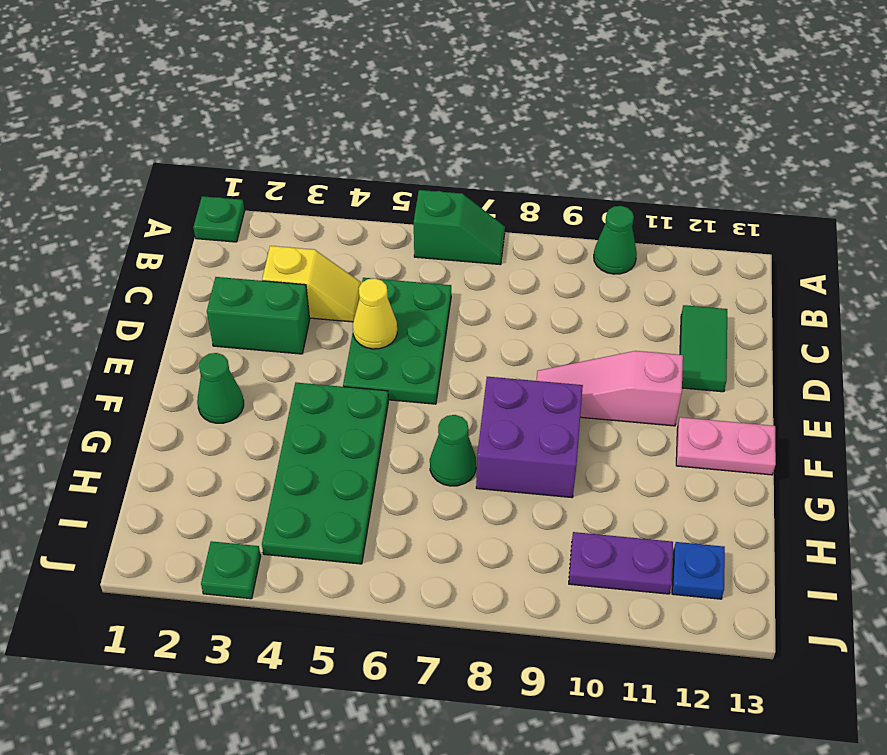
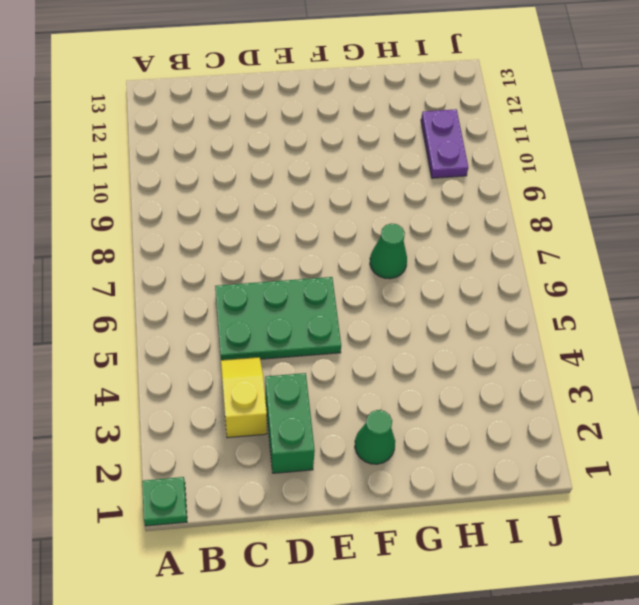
none -> green 1x2 slope [414,190,505,265]
none -> green 1x1 cone [594,206,637,274]
none -> green 1x2 tile [680,305,727,392]

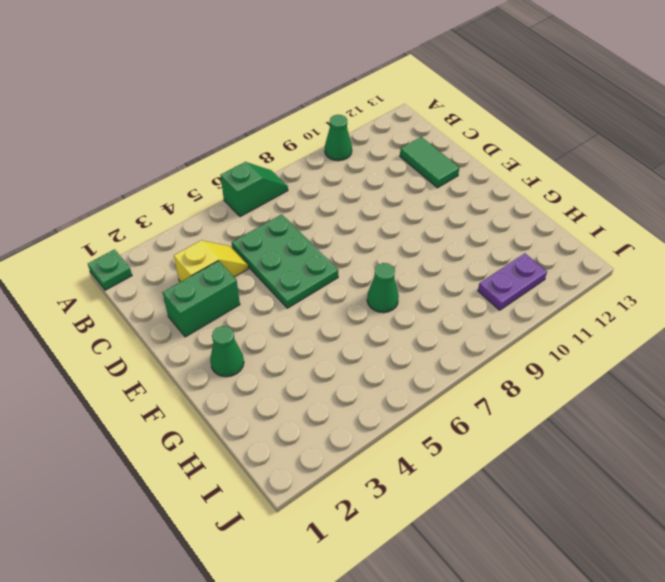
none -> pink 1x3 slope [536,351,683,426]
none -> green 2x4 plate [262,383,388,564]
none -> purple 2x2 brick [476,377,583,498]

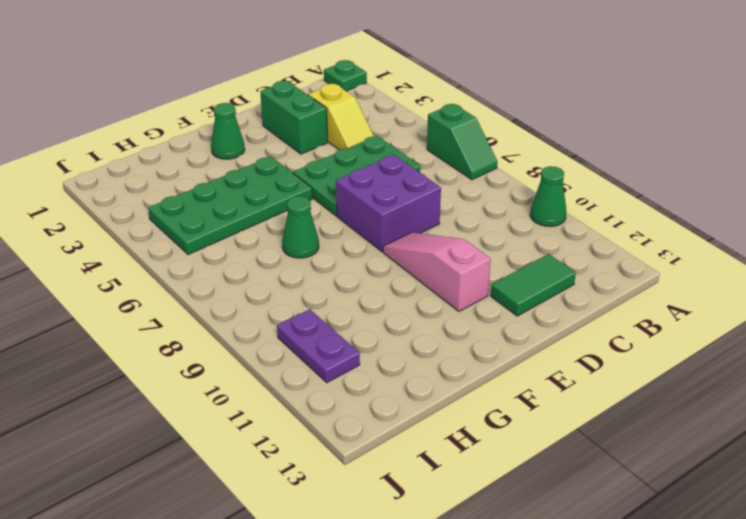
purple 2x2 brick [336,155,441,252] -> purple 2x2 brick moved to [476,377,583,498]
none -> pink 1x2 plate [676,417,776,475]
none -> blue 1x1 plate [672,542,725,599]
none -> green 1x1 plate [201,541,261,599]

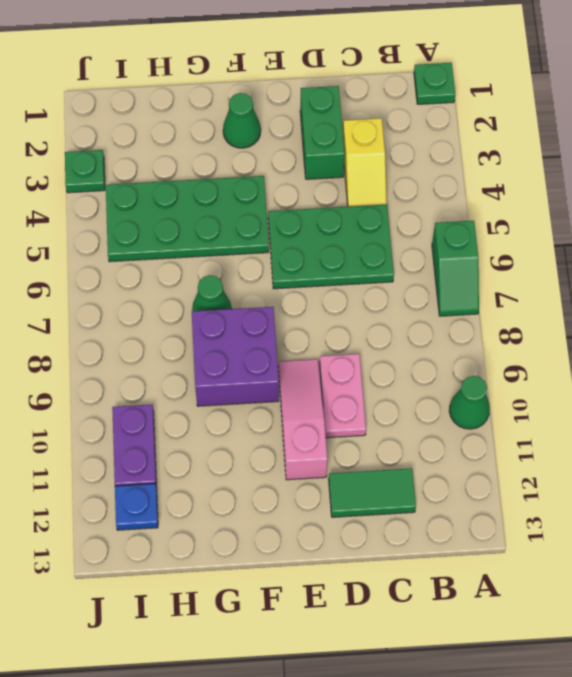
pink 1x2 plate [320,354,366,438] -> pink 1x2 plate moved to [676,417,776,475]
none -> yellow 1x1 cone [353,278,397,349]

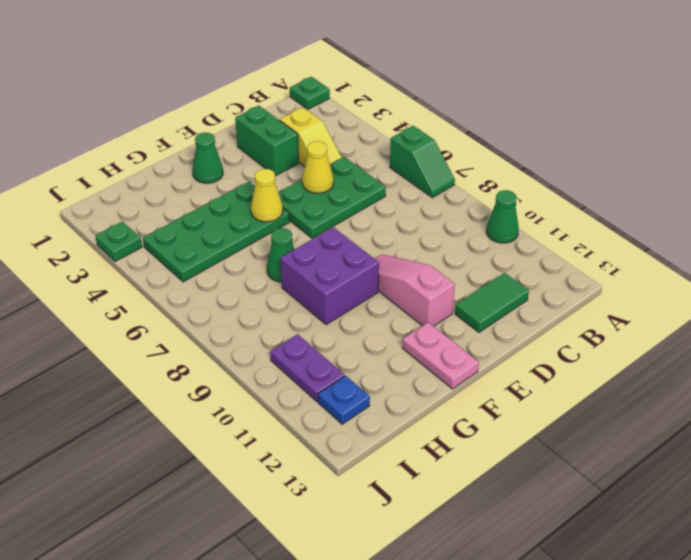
yellow 1x1 cone [251,169,283,222] -> none

